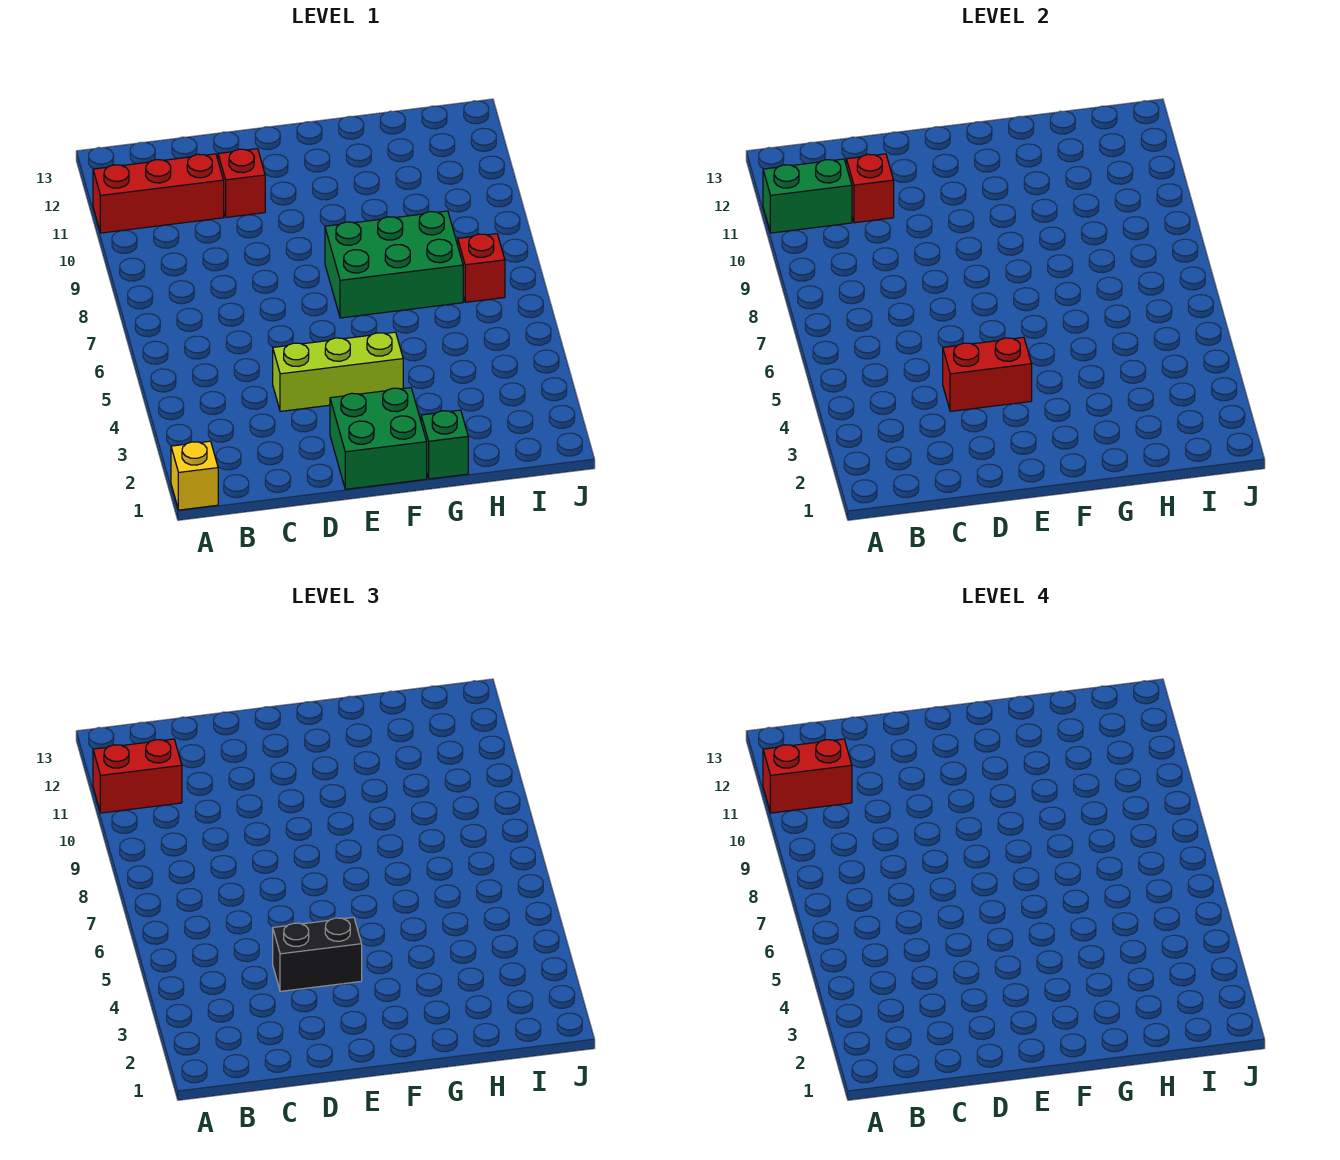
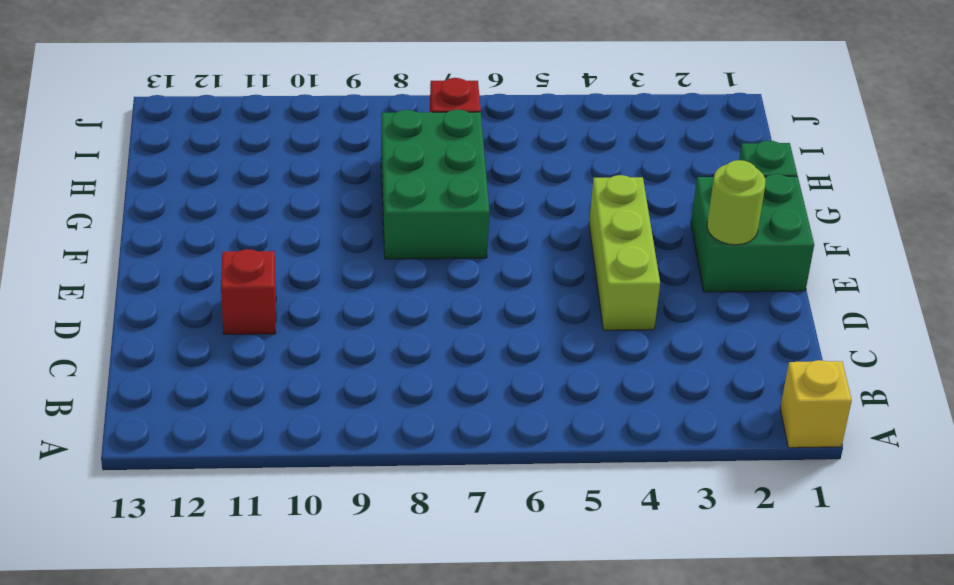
lime 1x1 round brick [707,160,766,245] -> none
none -> red 1x3 brick [93,154,224,233]
none -> green 1x2 brick [763,159,852,233]
none -> red 1x1 brick [846,154,894,223]

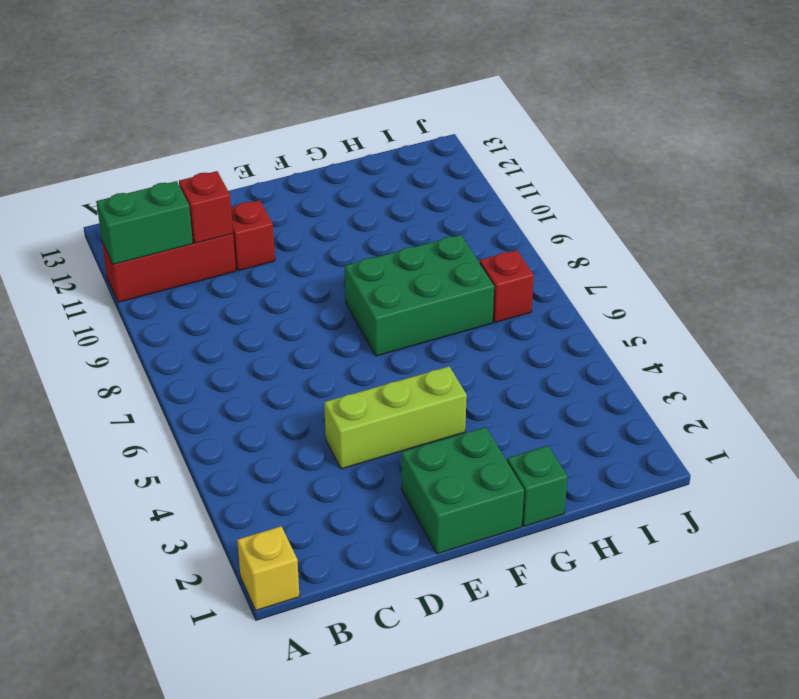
none -> red 1x2 brick [943,337,1032,411]
none -> red 1x2 brick [93,739,182,813]
none -> black 1x2 brick [273,917,362,991]

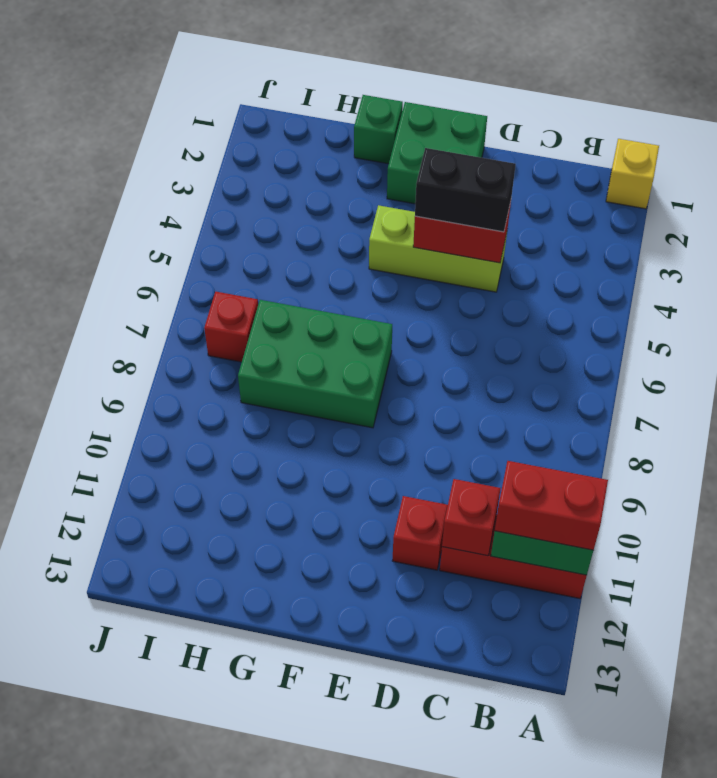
none -> red 1x2 brick [763,739,852,813]

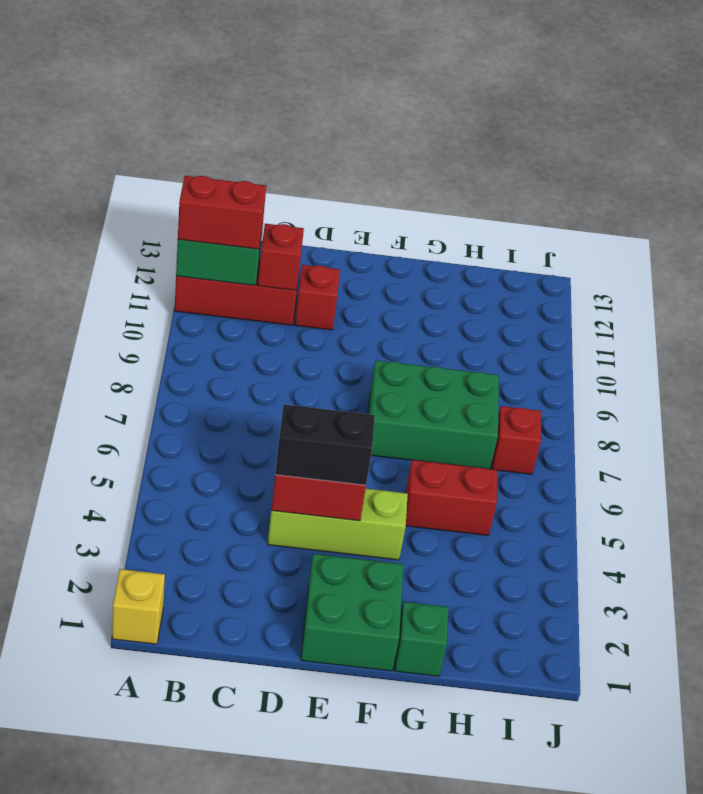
red 1x2 brick [406,460,497,536] -> red 1x2 brick moved to [763,739,852,813]

